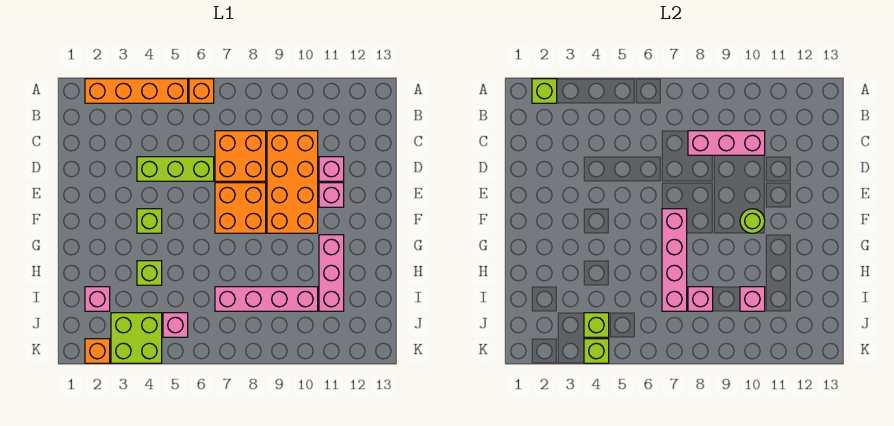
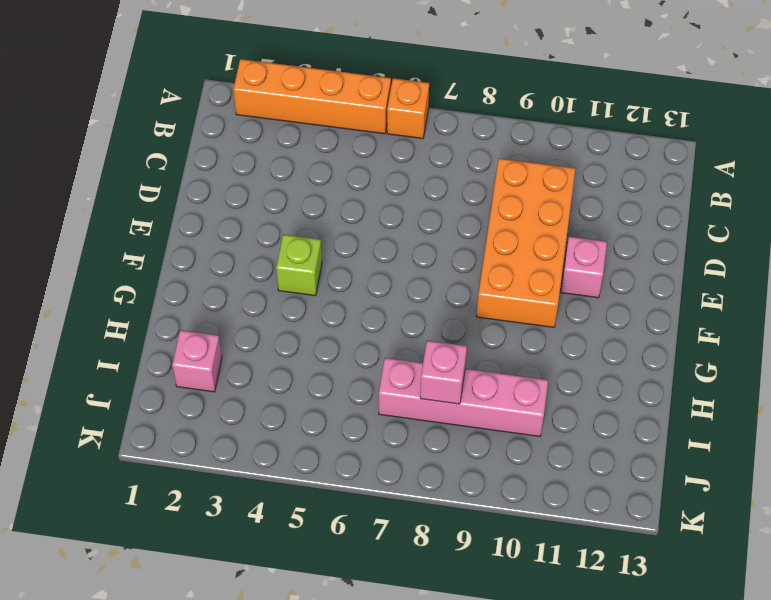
none -> orange 2x2 brick [215,131,266,181]
none -> lime 1x3 brick [137,157,214,181]
none -> pink 1x1 brick [319,157,344,181]

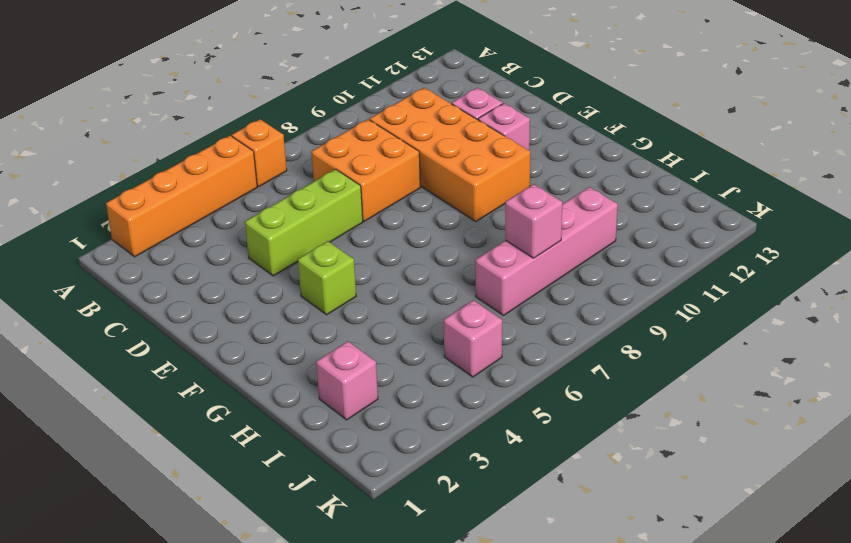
none -> orange 2x2 brick [215,183,266,233]
none -> pink 1x3 brick [319,235,344,311]
none -> lime 1x1 brick [137,261,162,285]

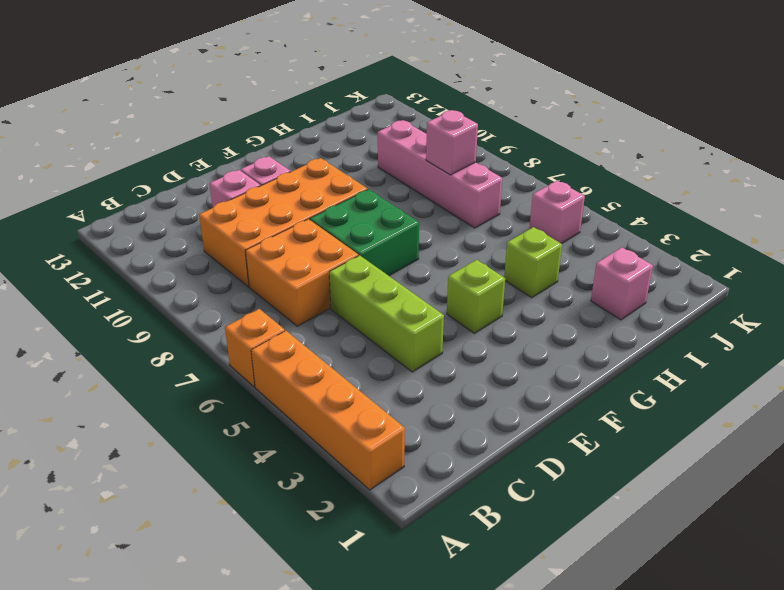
green 2x2 brick [310,189,419,276] -> orange 2x2 brick [215,183,266,233]
none -> pink 1x3 brick [319,235,344,311]
none -> lime 2x2 brick [111,313,162,363]
none -> orange 1x1 brick [85,339,110,363]

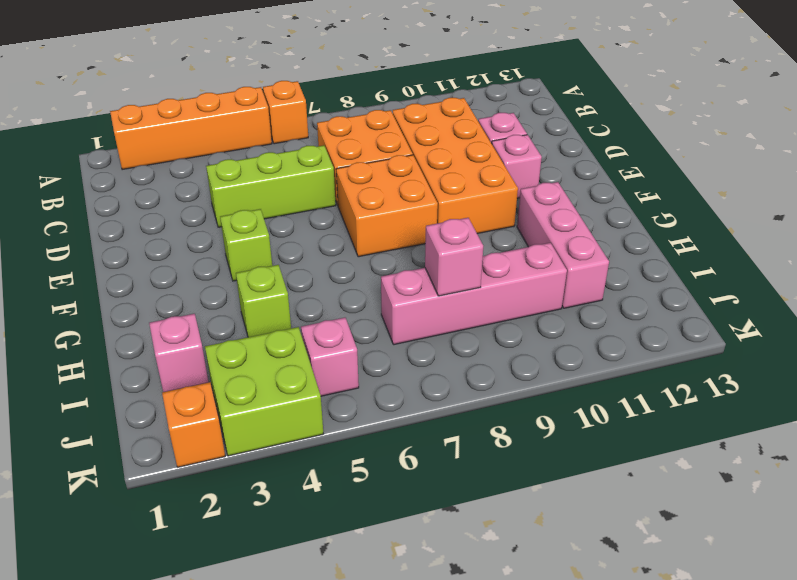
none -> lime 1x1 brick [532,79,557,103]
none -> pink 1x3 brick [688,131,765,155]
none -> pink 1x4 brick [662,209,687,311]

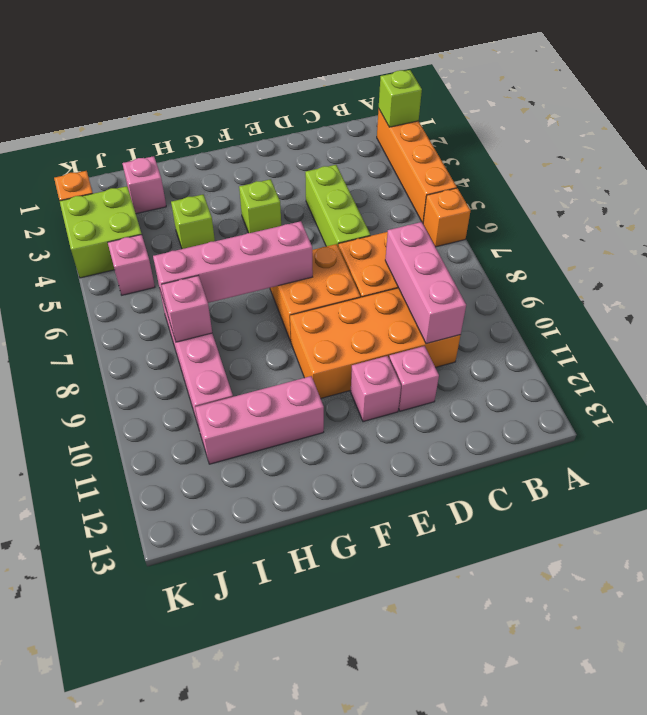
none -> lime 1x1 round brick [740,209,765,233]
none -> pink 1x1 brick [740,287,765,311]
none -> lime 1x1 brick [584,313,609,337]

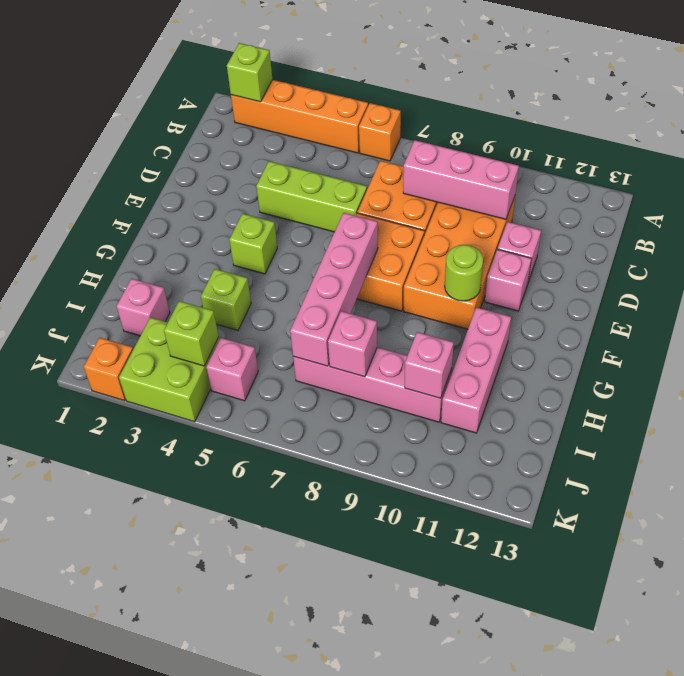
none -> lime 1x1 brick [584,339,609,363]

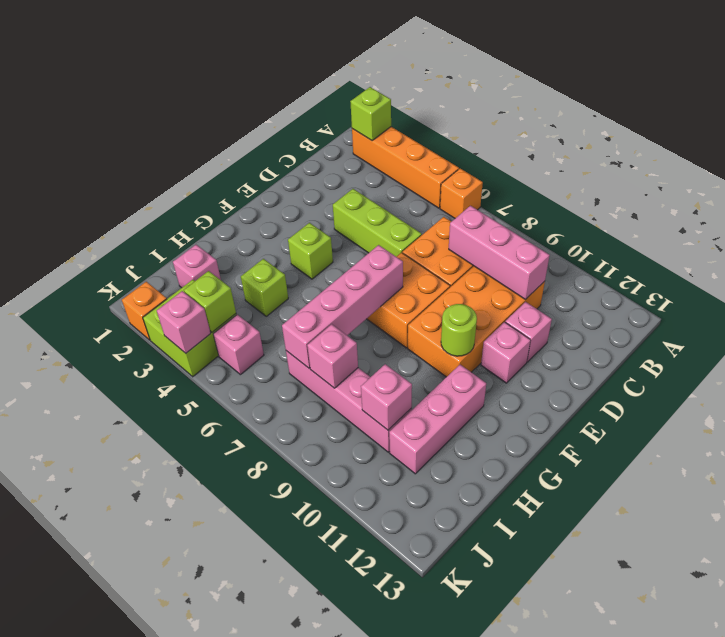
pink 1x1 brick [157,291,211,353] -> lime 1x1 brick [584,339,609,363]

